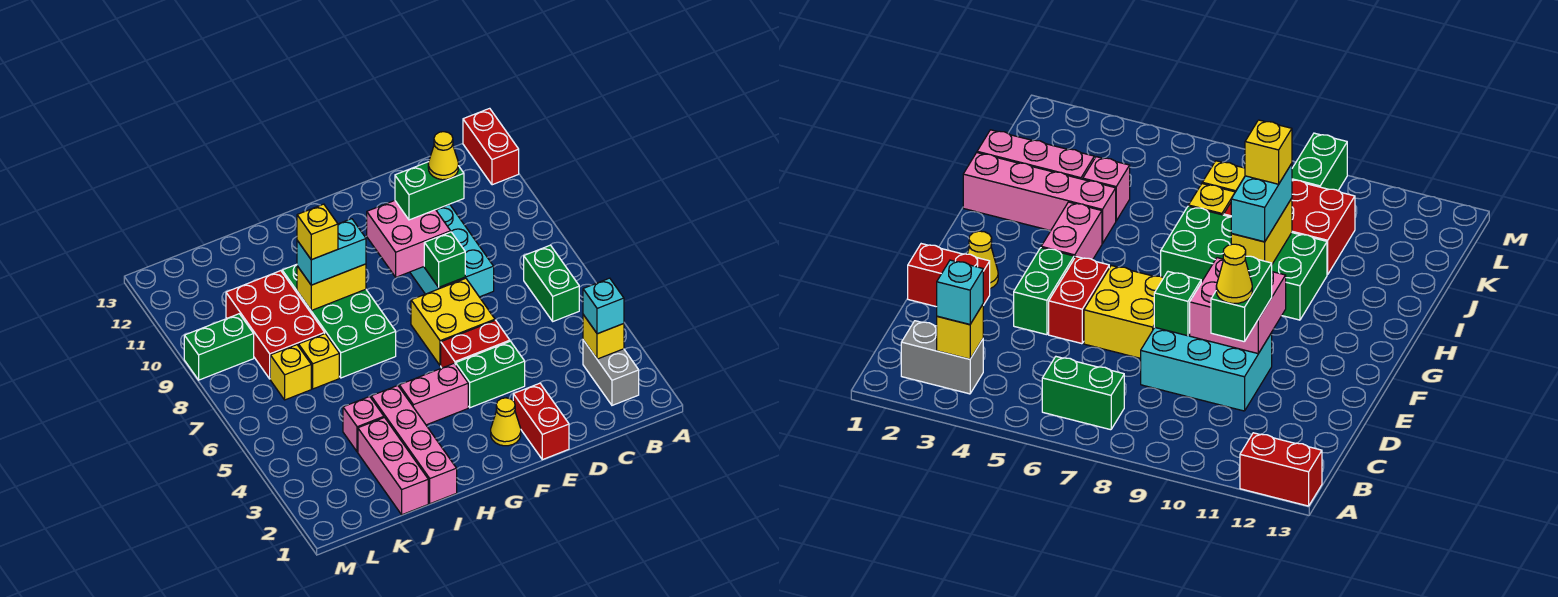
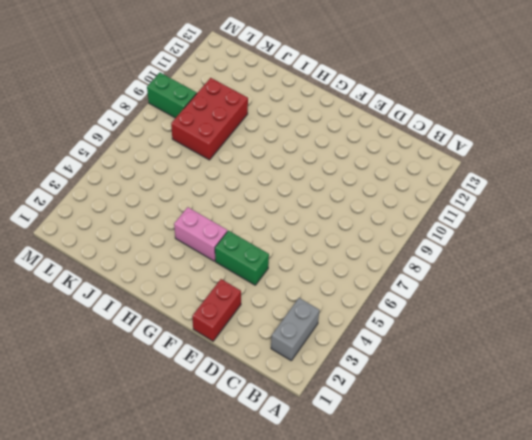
none -> red 1x2 brick [463,108,519,185]
none -> green 1x2 brick [524,245,579,321]
none -> cyan 2x3 brick [410,204,494,297]

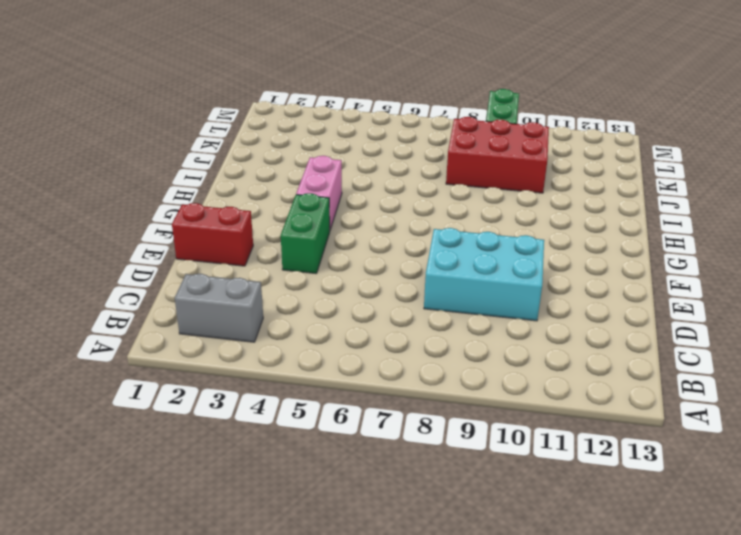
none -> red 1x2 brick [463,108,519,185]
none -> green 1x2 brick [524,245,579,321]
none -> red 1x2 brick [441,320,510,368]

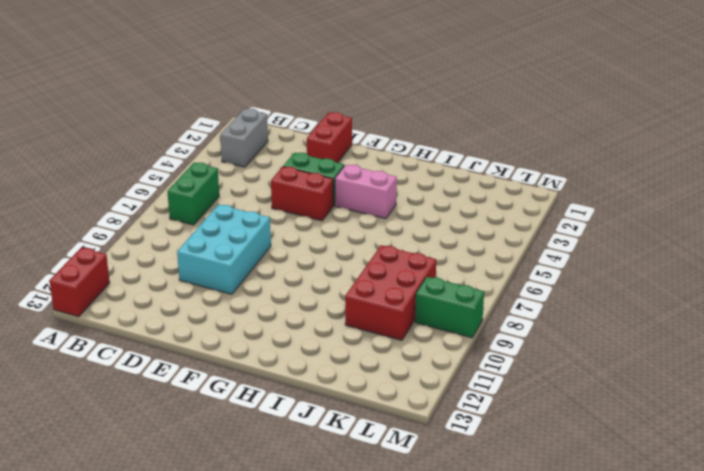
none -> yellow 2x2 brick [411,278,495,366]
none -> yellow 1x1 cone [491,398,521,446]
none -> green 2x4 brick [282,264,396,378]

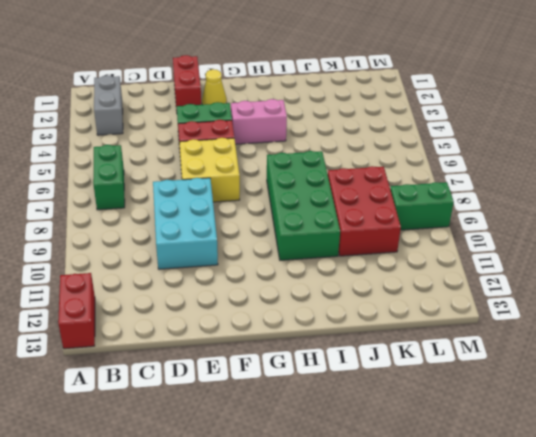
none -> pink 1x4 brick [371,385,457,504]
none -> pink 1x3 brick [358,418,428,515]
none -> pink 1x1 brick [343,396,384,452]

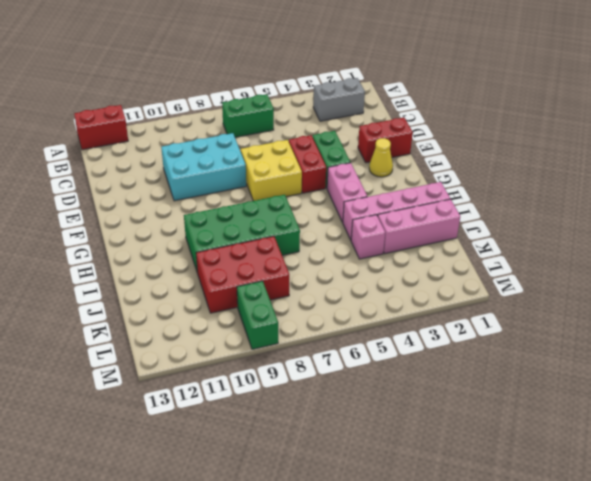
none -> yellow 1x1 brick [299,334,339,389]
none -> yellow 1x1 brick [270,345,311,400]
none -> yellow 1x1 brick [583,315,624,359]

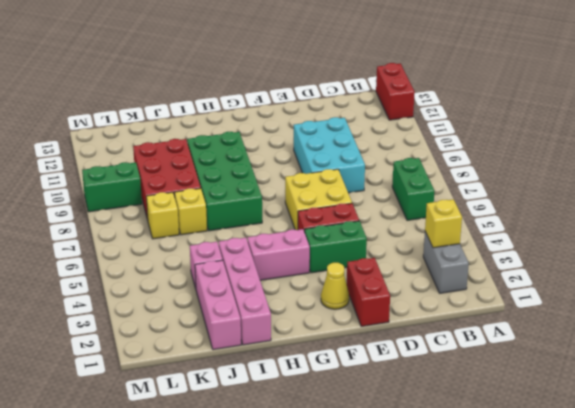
none -> green 1x1 brick [424,232,465,287]
none -> pink 2x2 brick [367,201,451,277]
none -> yellow 1x2 brick [297,264,366,310]

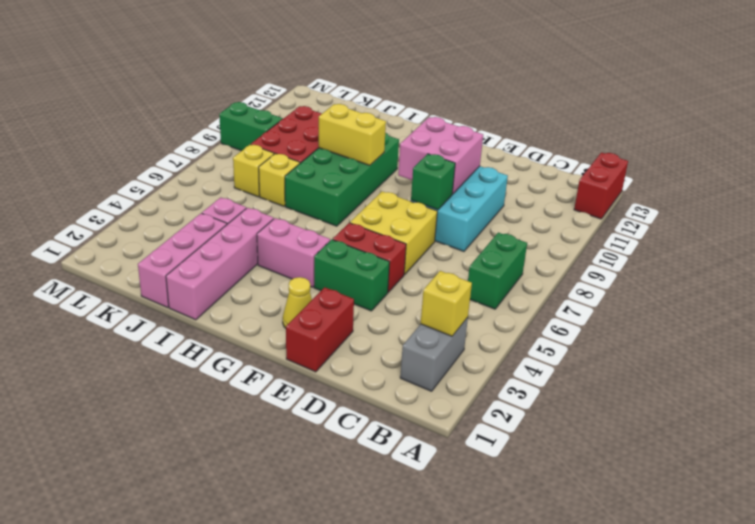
none -> cyan 1x1 brick [583,278,624,334]
none -> green 1x2 brick [395,162,464,220]
none -> cyan 1x2 brick [297,219,366,285]

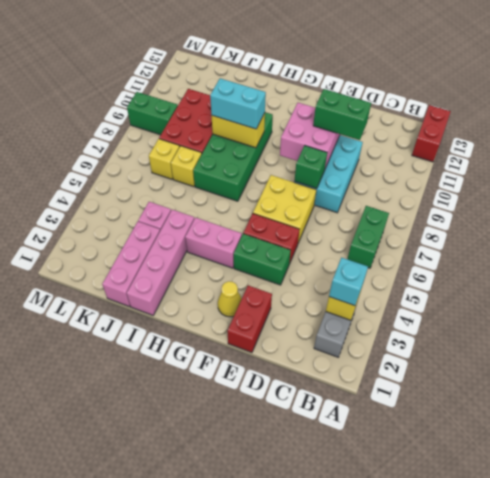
none -> yellow 1x1 cone [428,132,458,180]
none -> yellow 1x1 brick [297,204,338,260]

